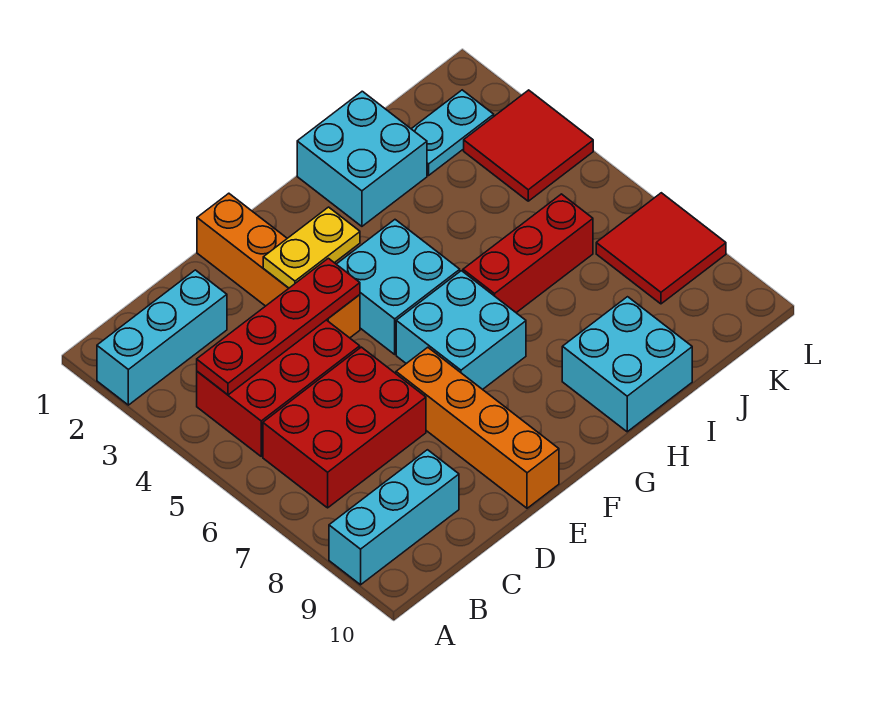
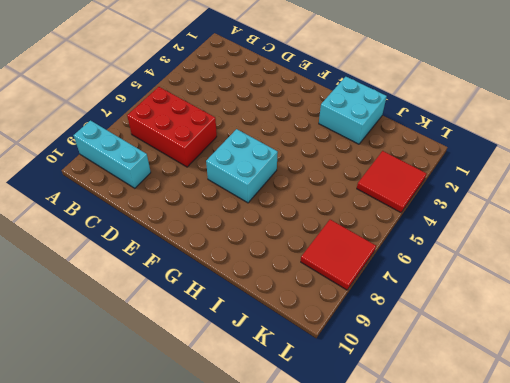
none -> cyan 1x3 brick [97,270,227,405]
none -> red 2x3 brick [197,320,360,456]
none -> orange 1x4 brick [197,193,360,338]

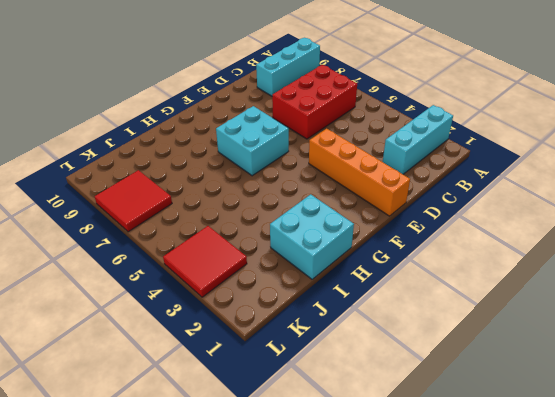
none -> red 2x3 brick [197,320,360,456]
none -> orange 1x4 brick [396,347,559,508]
none -> cyan 2x2 brick [337,220,460,354]

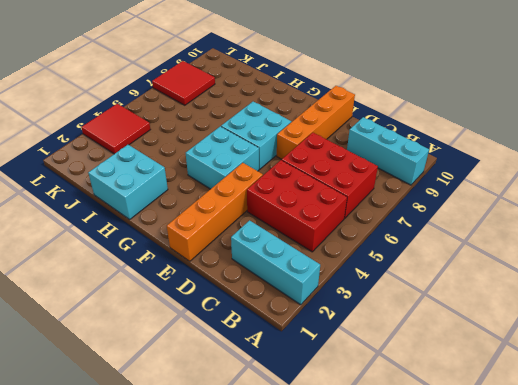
none -> red 1x3 brick [463,194,593,313]
none -> cyan 2x2 brick [562,297,692,432]
none -> cyan 1x2 plate [412,90,494,175]

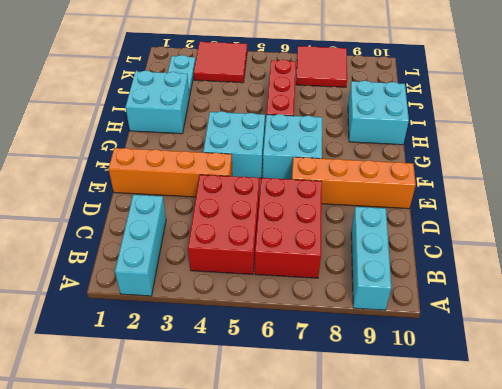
none -> red 1x4 plate [197,258,360,395]
none -> yellow 1x2 plate [263,207,360,288]

